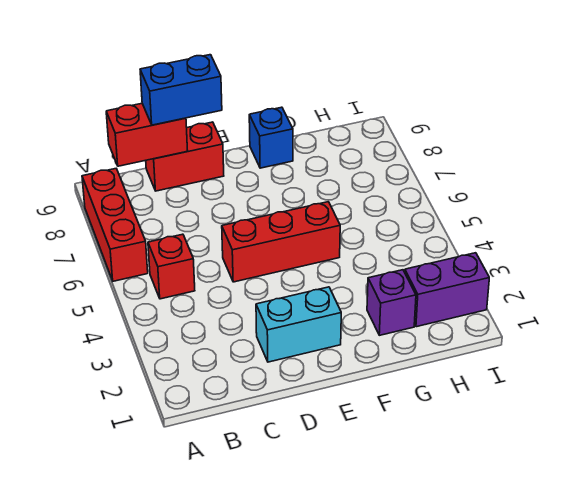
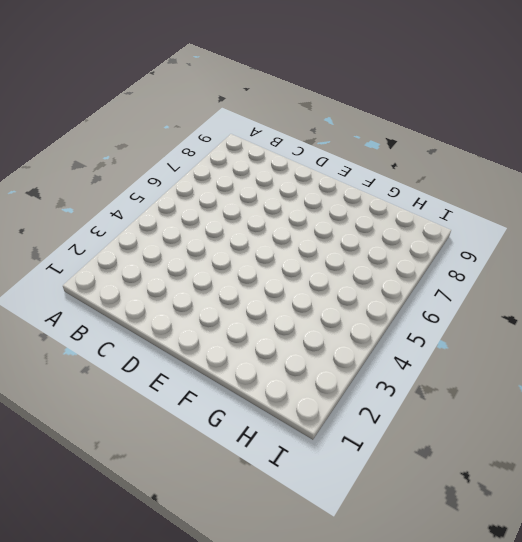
none -> red 1x3 brick [82,169,148,281]
none -> red 1x1 brick [148,234,195,299]

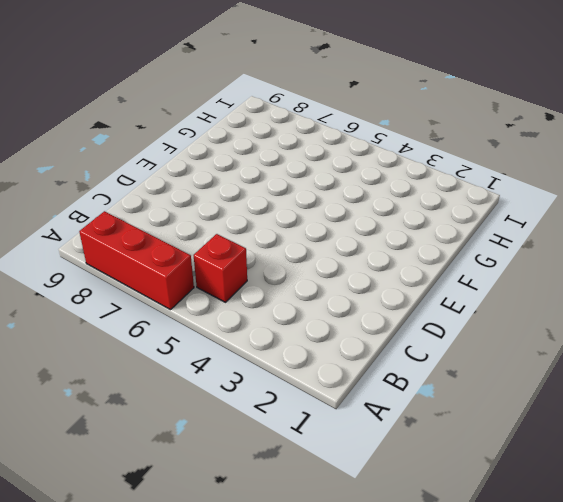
none -> red 1x2 brick [146,122,224,191]
none -> cyan 1x2 brick [256,287,341,362]

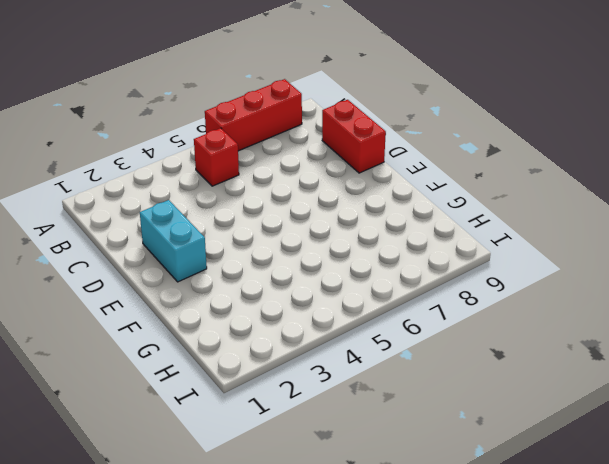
none -> red 1x3 brick [222,202,340,282]
none -> blue 1x1 brick [249,107,293,168]

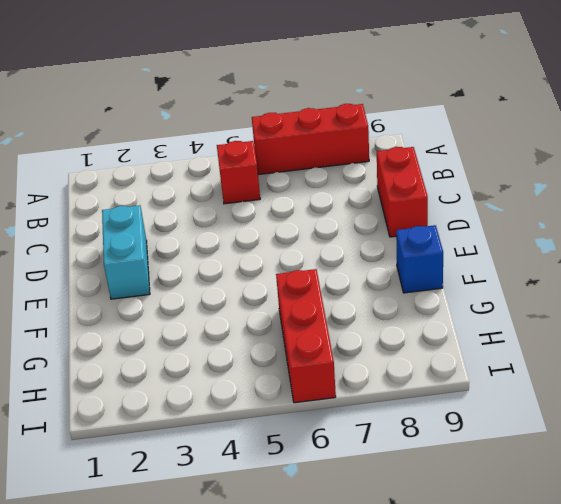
red 1x3 brick [276,269,336,403] -> red 1x3 brick moved to [222,202,340,282]
none -> purple 1x1 brick [367,270,416,335]
none -> purple 1x2 brick [405,253,489,327]

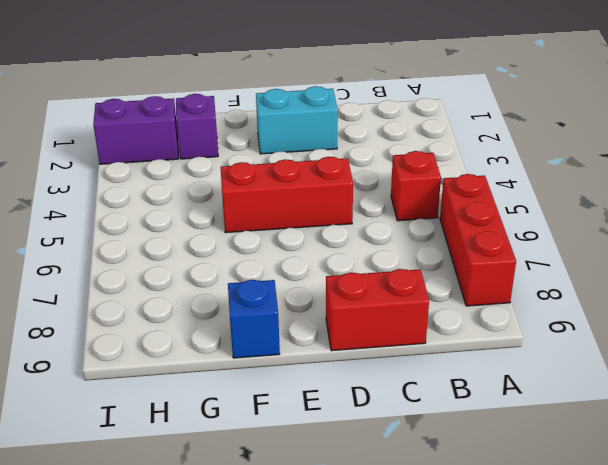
none -> red 1x2 brick [106,104,188,166]
none -> blue 1x2 brick [140,55,222,125]

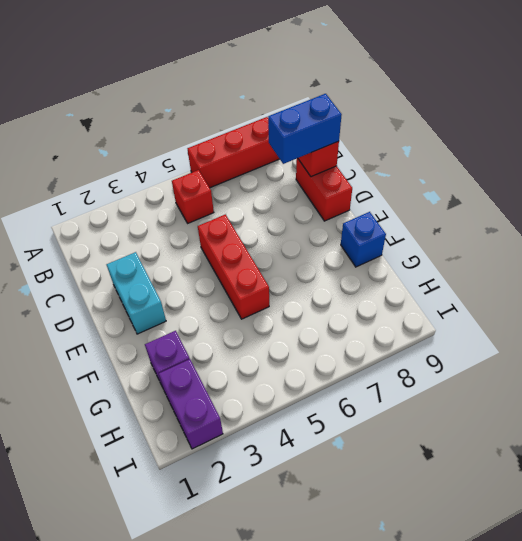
blue 1x2 brick [268,94,342,164] -> blue 1x2 brick turned to [140,55,222,125]

